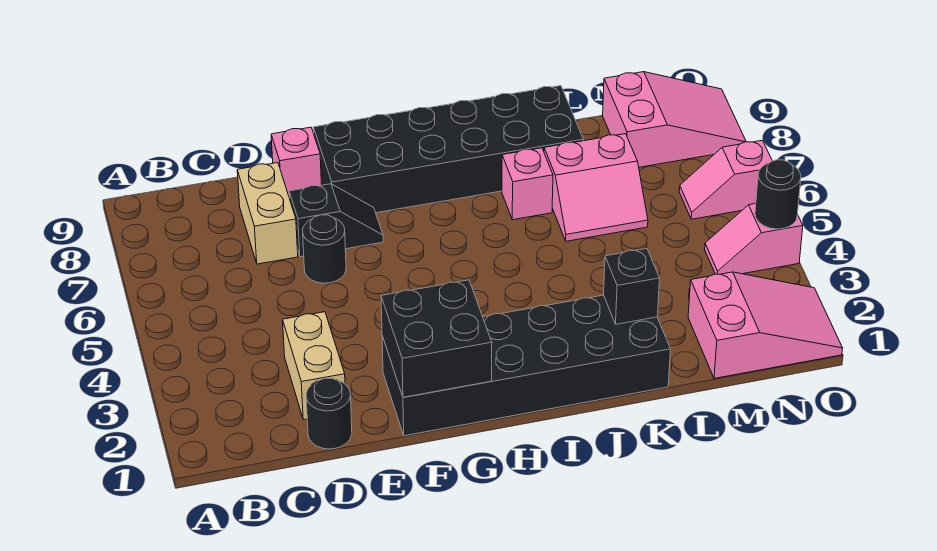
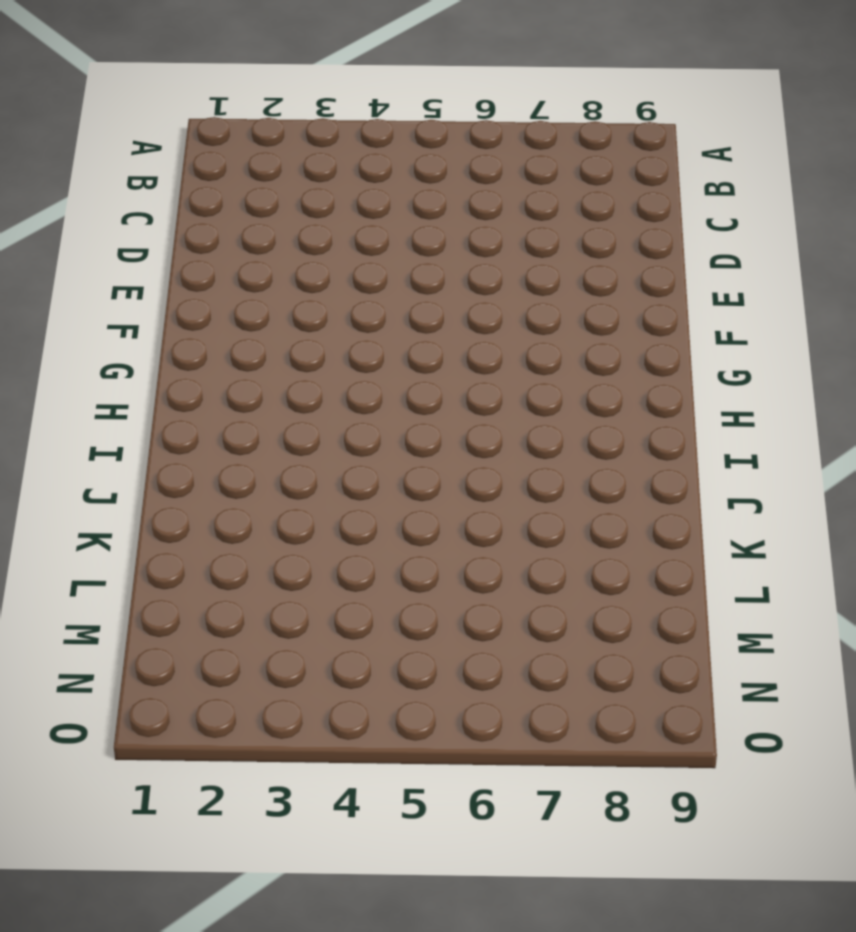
none -> black 1x1 round brick [306,378,352,449]
none -> tan 1x2 brick [283,312,345,420]
none -> tan 1x2 brick [237,163,298,264]

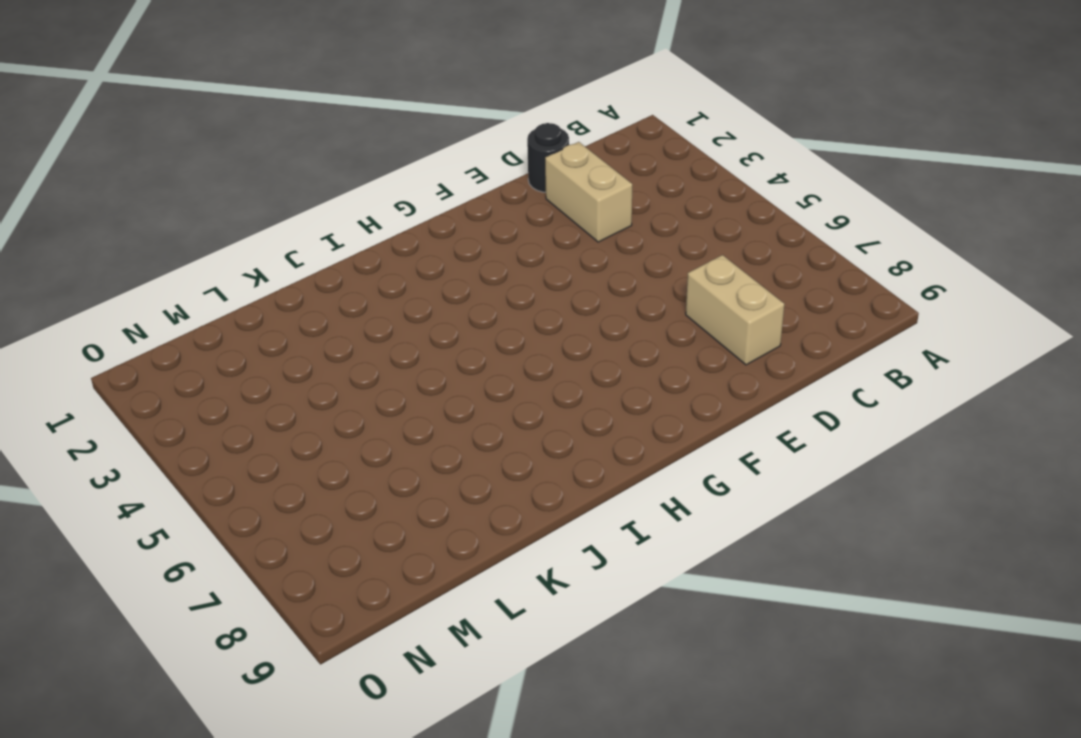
none -> black 1x1 round brick [303,215,346,283]
none -> black 1x2 slope [289,184,383,257]
none -> pink 1x1 brick [271,127,322,196]

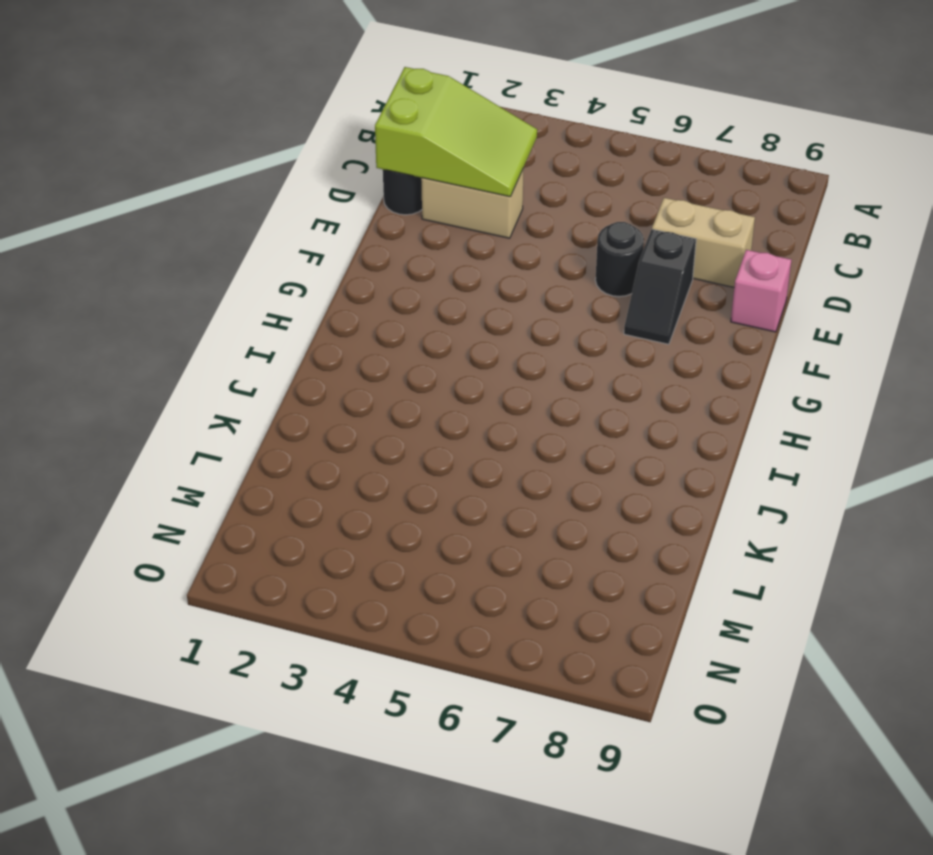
lime 2x3 slope [375,67,537,197] -> none
none -> black 2x6 brick [382,295,671,436]
none -> black 2x6 brick [313,86,583,213]
none -> pink 1x1 brick [502,148,553,220]

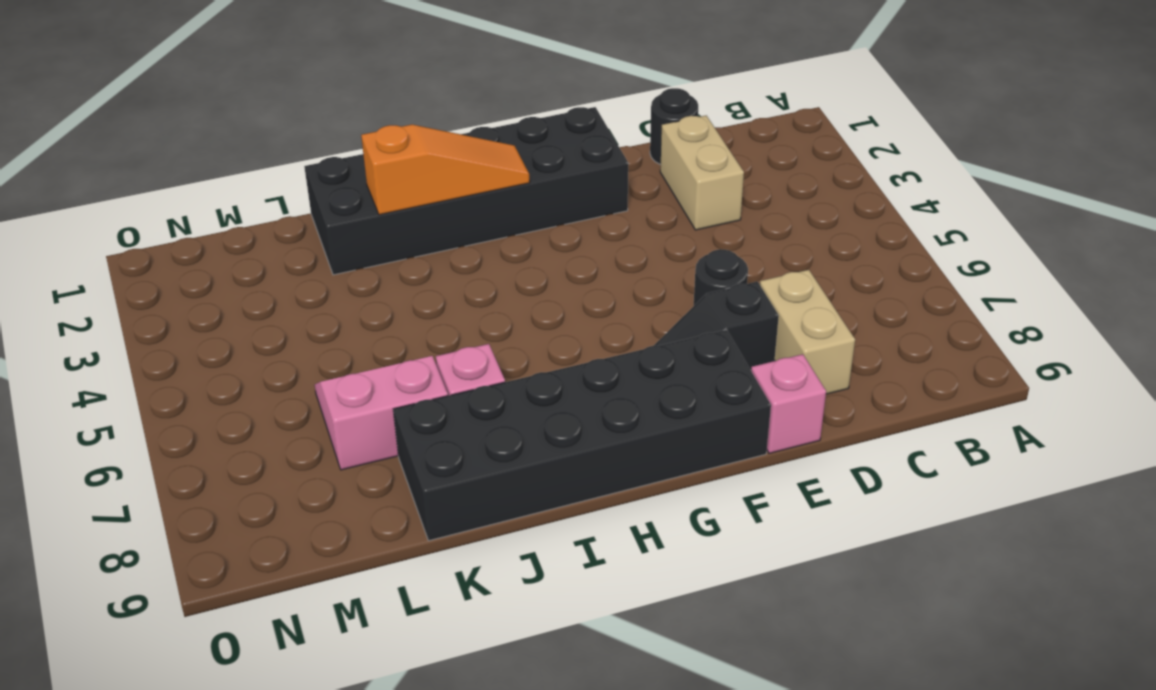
orange 1x3 slope [361,125,530,215] -> none
none -> pink 2x3 slope [688,272,843,379]
none -> pink 2x3 slope [603,72,746,167]
none -> pink 1x2 slope [705,204,803,274]

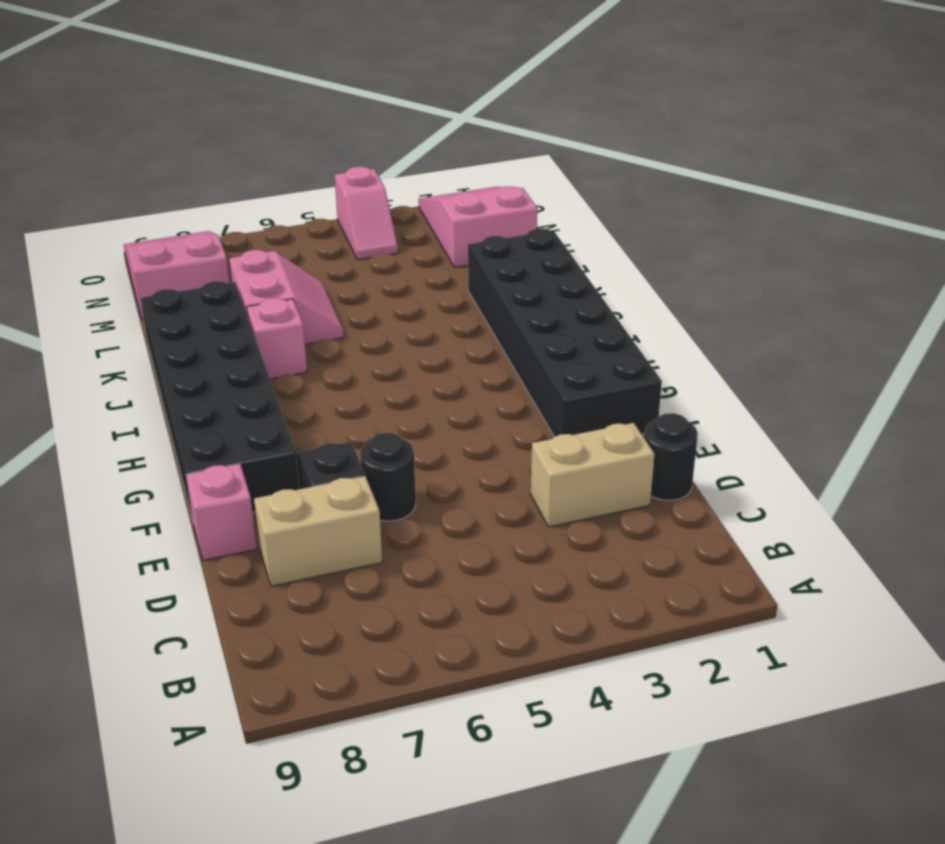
none -> pink 1x2 slope [679,140,772,219]
none -> black 2x2 brick [381,280,492,397]
none -> black 1x1 brick [604,249,660,324]

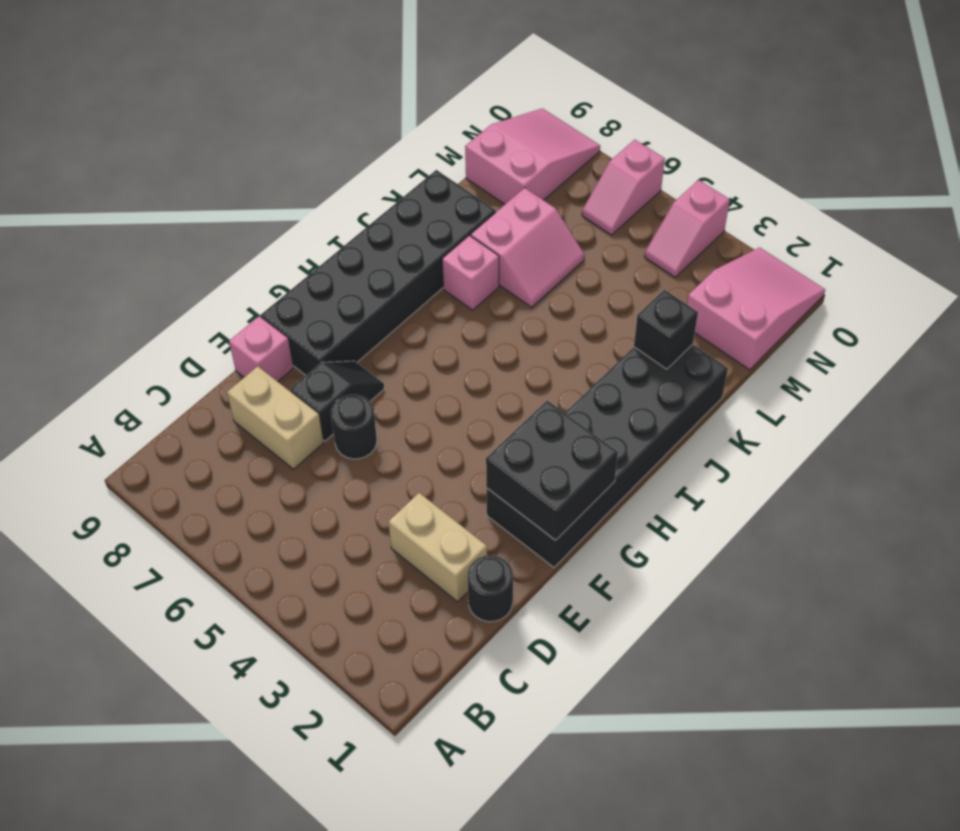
none -> black 1x1 round brick [755,160,801,229]

